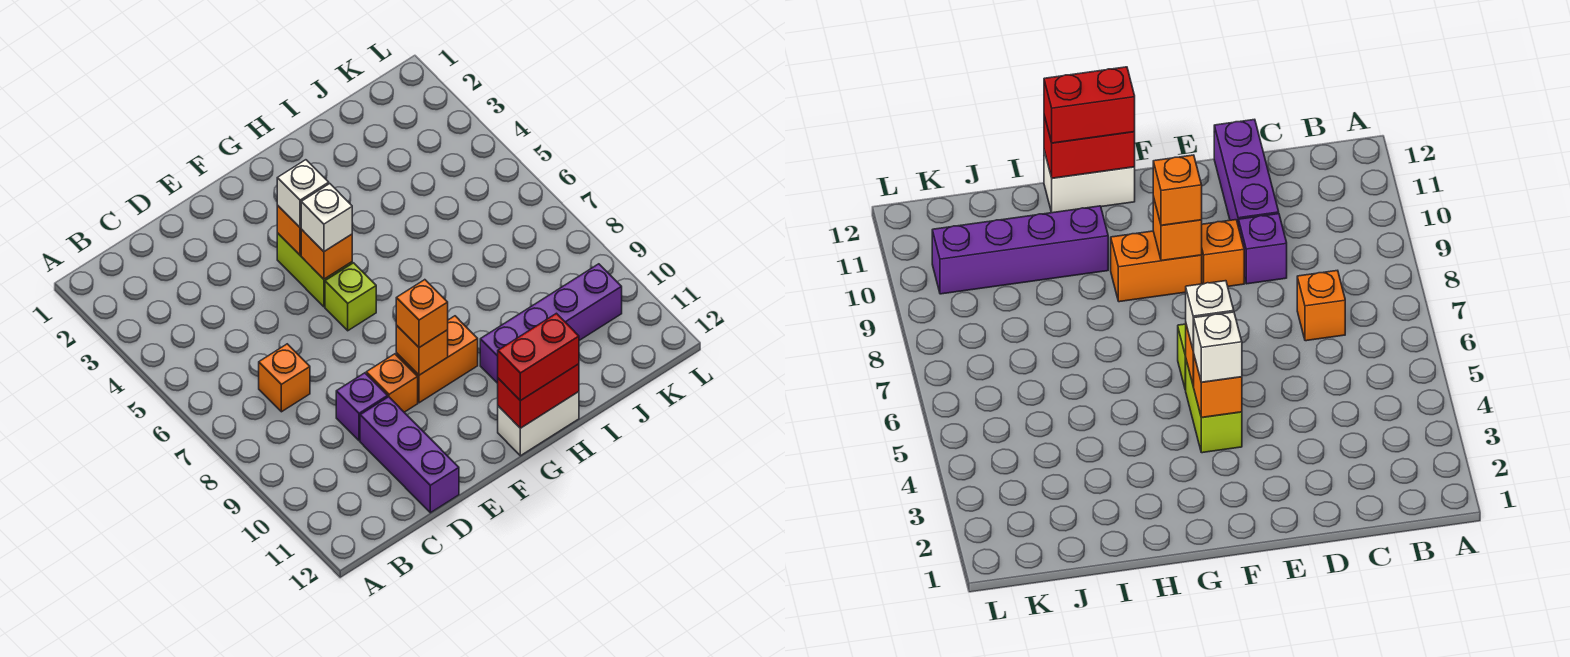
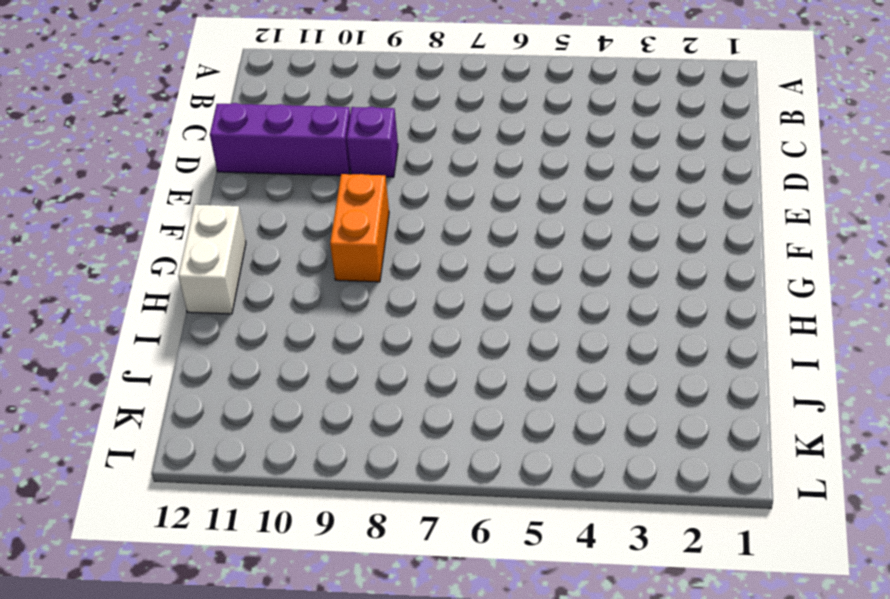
none -> orange 1x1 brick [259,344,310,412]
none -> orange 1x1 brick [366,354,418,412]
none -> lime 1x2 brick [277,233,352,307]

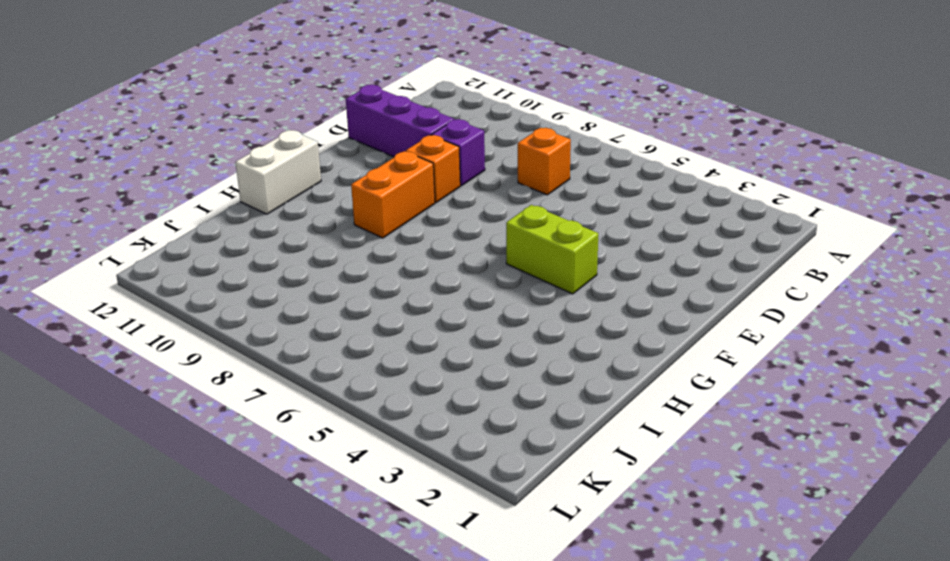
none -> lime 1x1 brick [325,263,376,331]
none -> purple 1x4 brick [480,264,622,383]
none -> orange 1x1 brick [277,205,301,255]

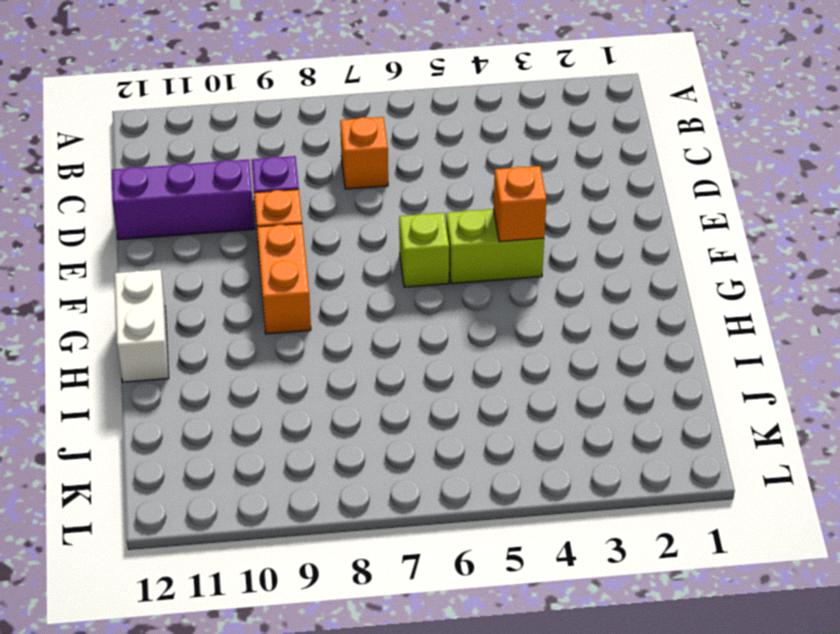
none -> purple 1x4 brick [480,264,622,383]
none -> orange 1x1 brick [301,229,352,279]
none -> orange 1x1 brick [396,325,448,375]

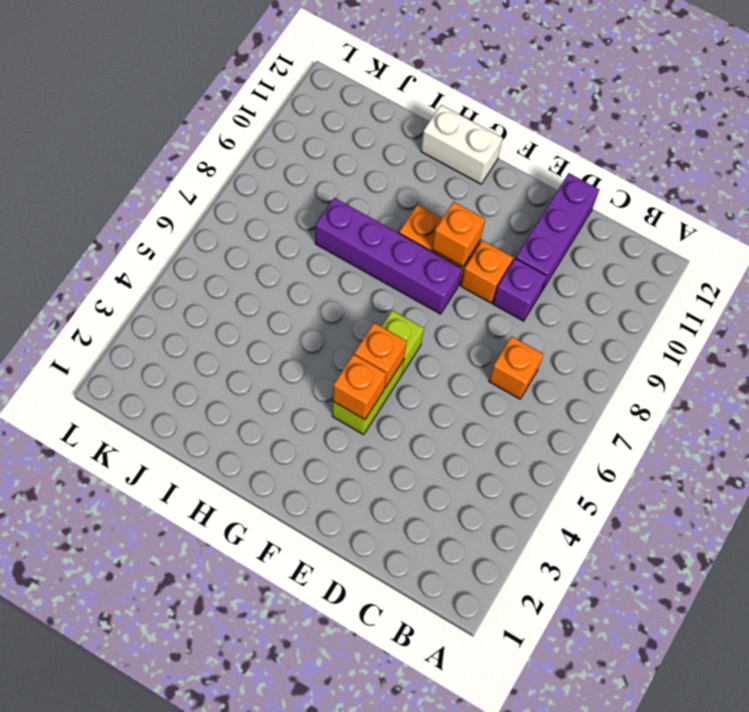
purple 1x4 brick [315,198,462,314] -> purple 1x4 brick moved to [480,264,622,383]
none -> red 1x2 brick [498,364,579,428]
none -> white 1x1 brick [277,160,329,228]
none -> white 1x1 brick [301,184,352,251]

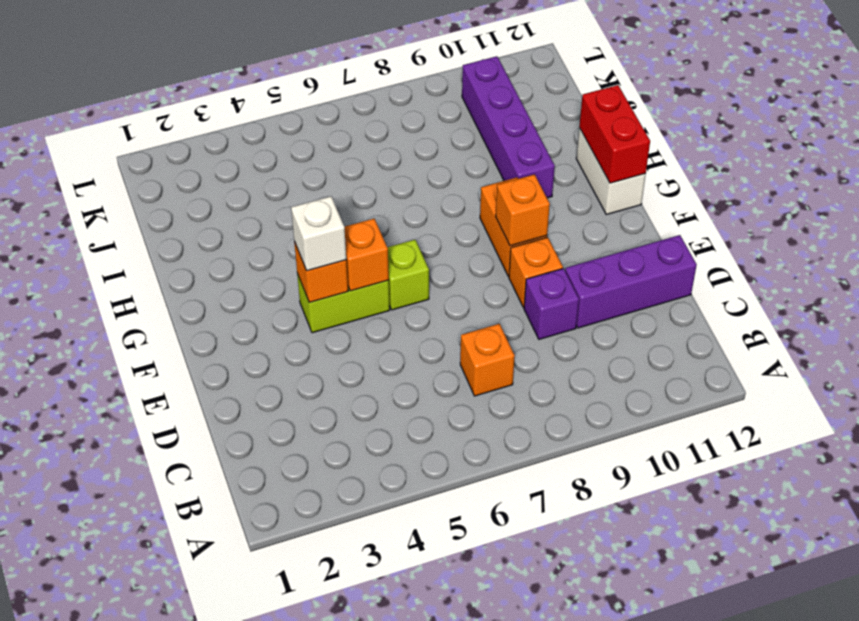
none -> white 1x1 brick [301,184,352,251]
none -> orange 1x1 brick [396,280,448,347]
none -> red 1x2 brick [498,313,579,401]

